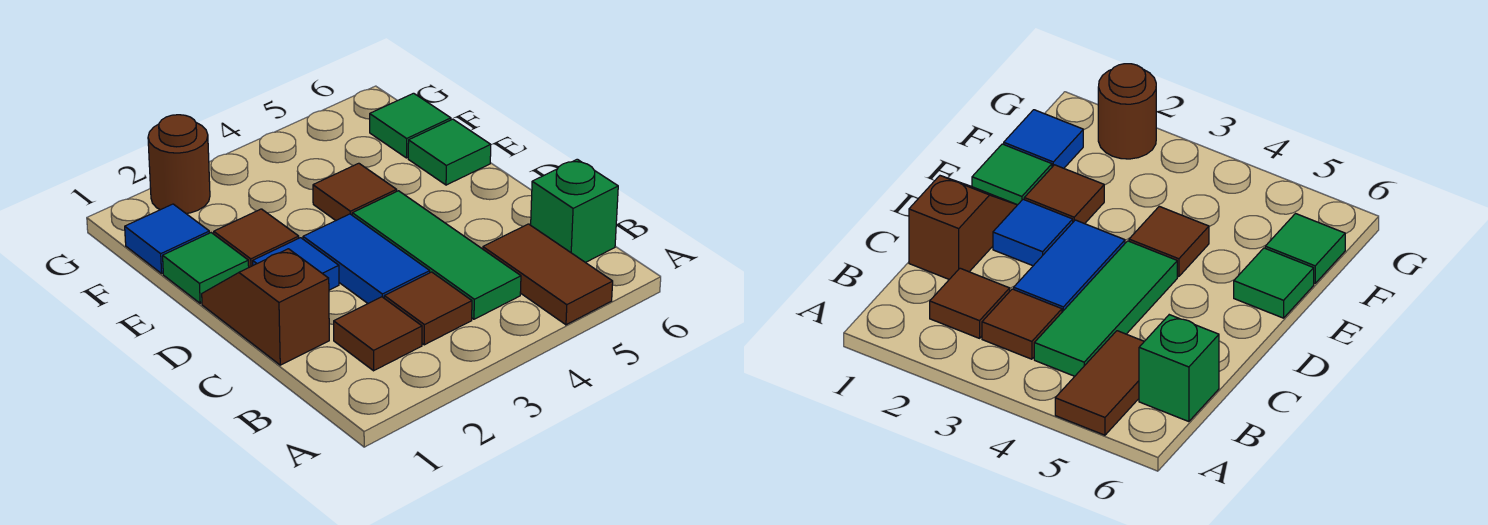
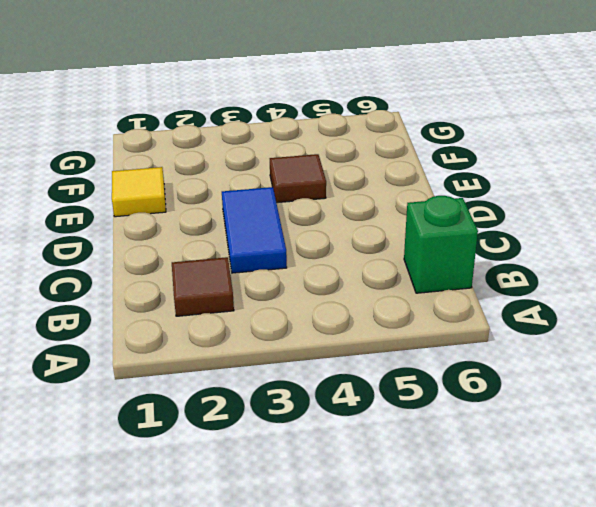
yellow 1x1 tile [112,167,166,217] -> green 1x1 tile [163,233,249,303]
none -> brown 1x2 tile [483,224,613,325]
none -> brown 1x1 tile [384,272,472,345]
none -> green 1x3 tile [352,191,521,319]

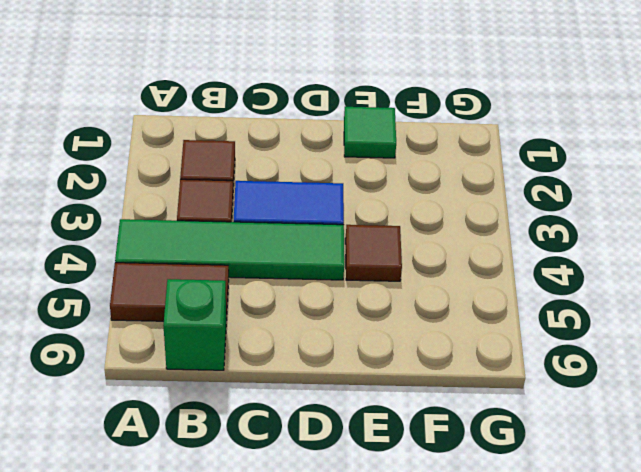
green 1x4 tile [115,219,344,280] -> green 1x3 tile [352,191,521,319]
none -> brown 1x2 slope [202,249,329,365]
none -> blue 1x1 tile [253,238,339,290]
none -> brown 1x1 tile [214,209,299,267]

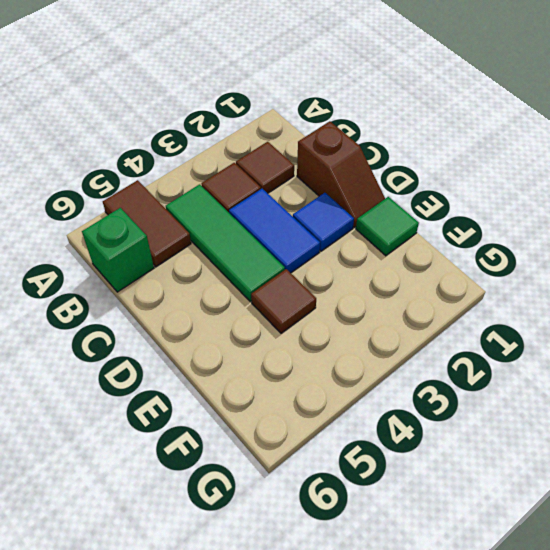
none -> brown 1x1 tile [214,209,299,267]
none -> green 1x1 tile [408,119,491,185]
none -> blue 1x1 tile [125,204,209,273]

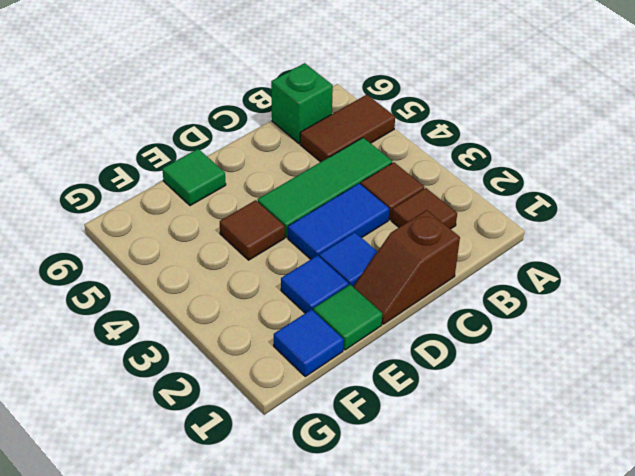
blue 1x1 tile [281,255,349,313] -> brown 1x1 tile [214,209,299,267]
none -> green 1x1 tile [370,93,451,158]
none -> brown 1x1 round brick [148,115,210,213]

